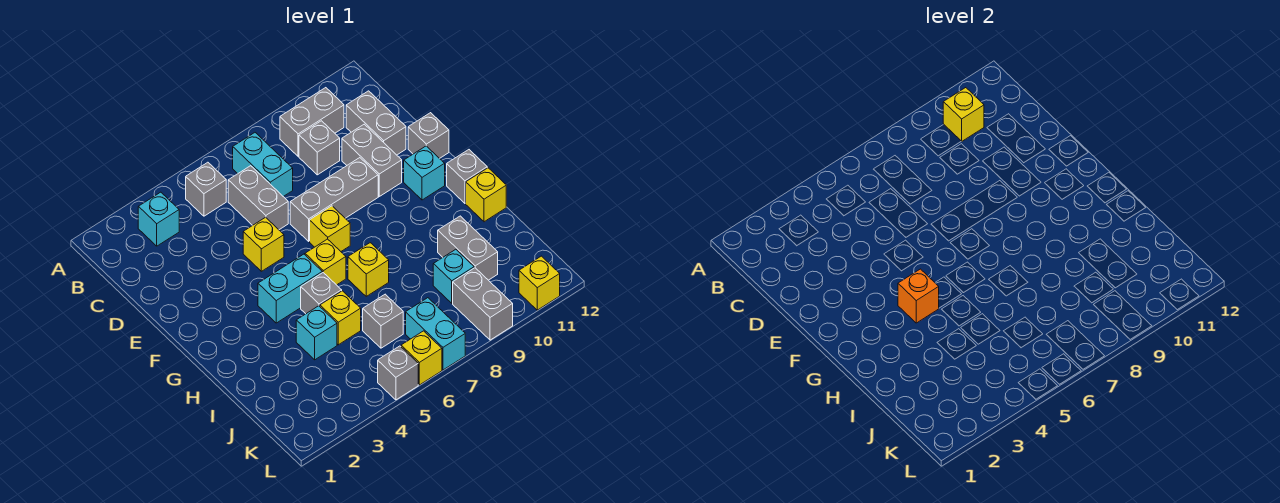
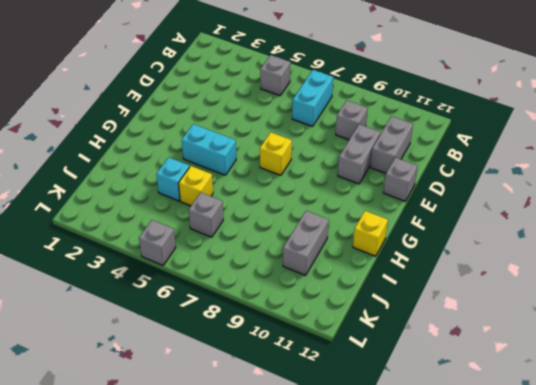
none -> cyan 1x1 brick [138,192,179,246]
none -> grey 1x2 brick [280,88,344,156]
none -> grey 1x2 brick [228,166,288,230]
none -> yellow 1x1 brick [243,217,284,271]

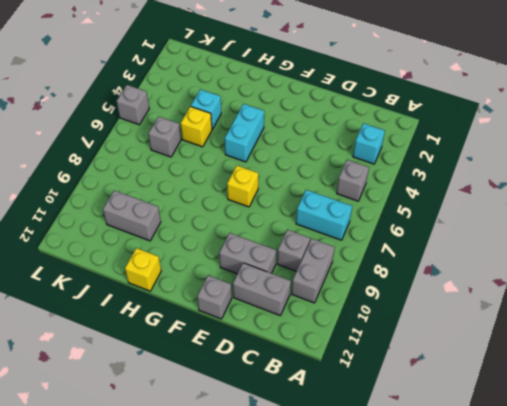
none -> grey 1x2 brick [228,166,288,230]
none -> yellow 1x1 brick [243,217,284,271]
none -> grey 1x3 brick [290,158,378,241]
none -> cyan 1x1 brick [404,146,445,200]

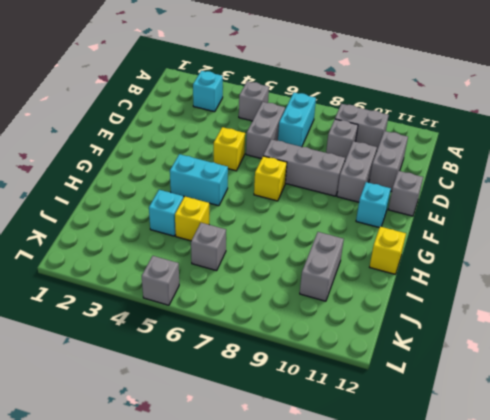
none -> yellow 1x1 brick [305,239,346,285]
none -> grey 1x1 brick [447,150,487,203]
none -> grey 1x1 brick [301,273,342,314]
none -> yellow 1x1 brick [348,243,389,296]

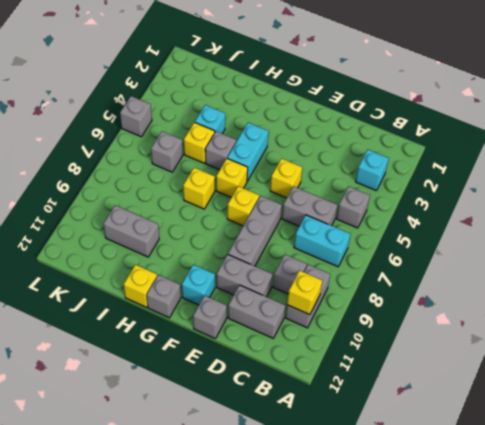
none -> cyan 1x1 brick [433,249,474,303]
none -> cyan 1x2 brick [406,298,465,370]
none -> grey 1x2 brick [453,268,513,340]
none -> yellow 1x1 brick [401,331,442,385]

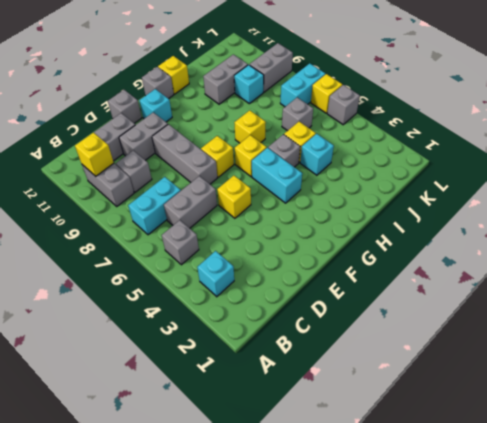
none -> yellow 1x1 brick [519,256,560,310]
none -> orange 1x1 brick [898,269,939,323]

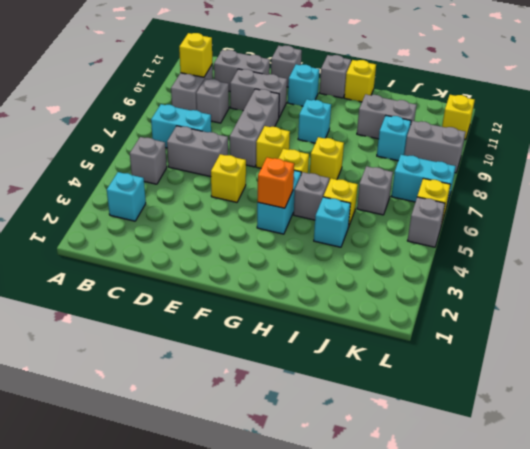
cyan 1x1 brick [298,99,331,143] -> none

